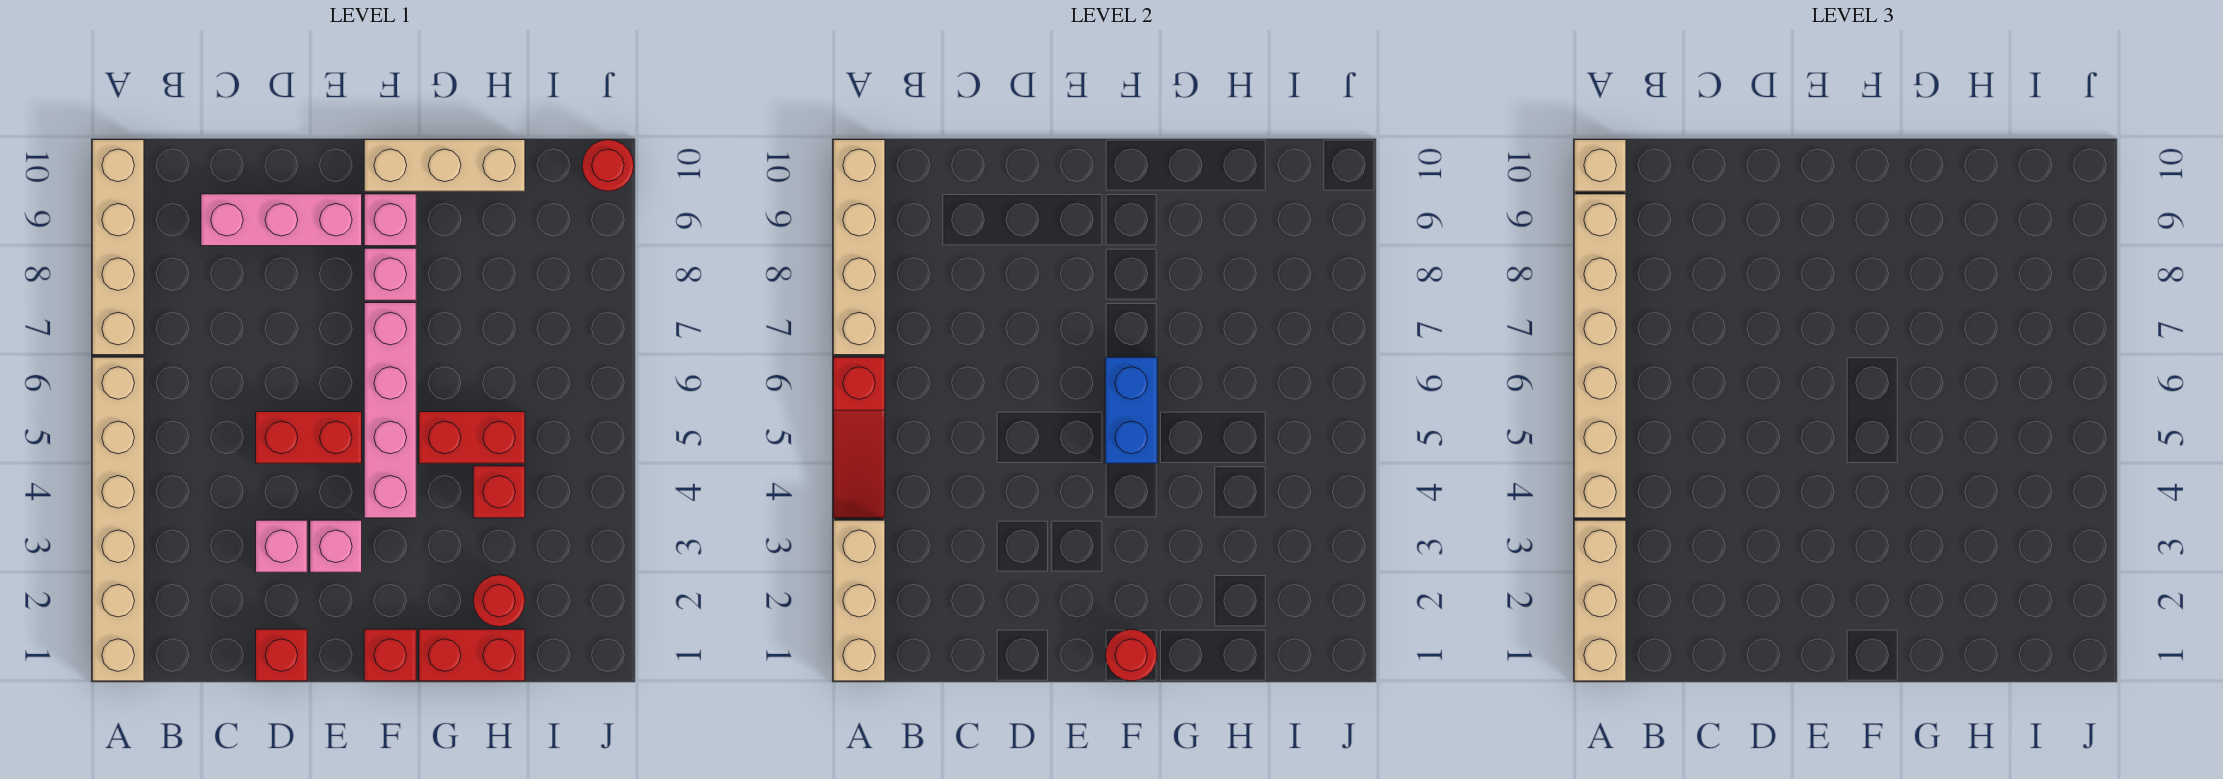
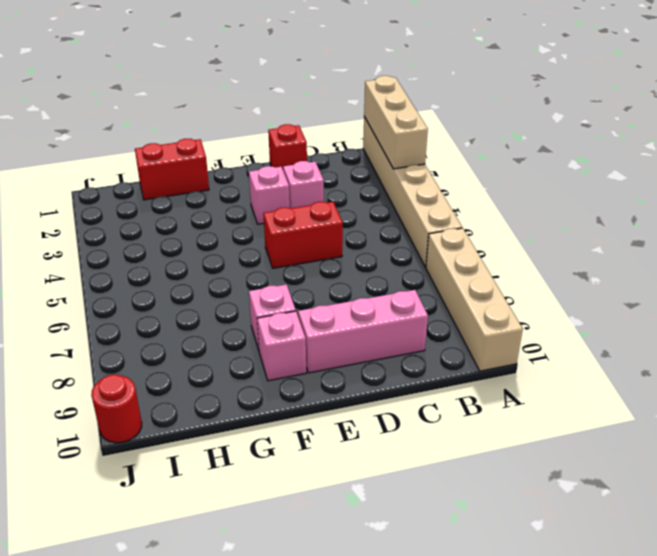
none -> red 1x1 brick [364,629,416,681]
none -> pink 1x4 brick [364,303,416,518]
none -> tan 1x3 brick [364,140,525,191]

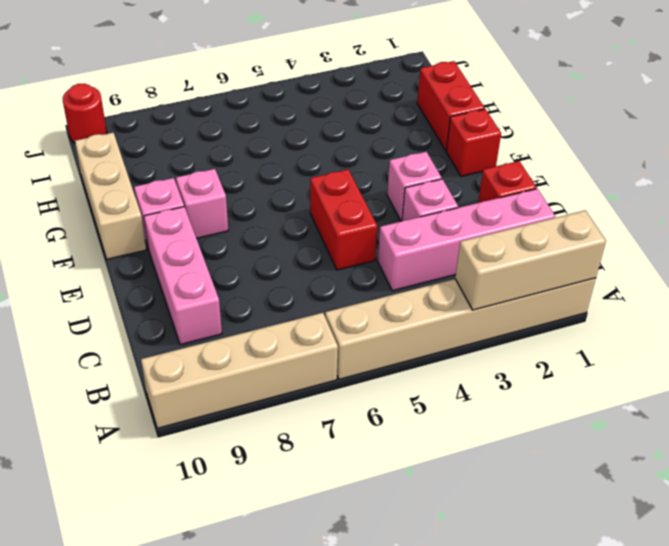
pink 1x4 brick [378,189,555,291] -> pink 1x4 brick moved to [364,303,416,518]
none -> red 1x2 brick [419,412,525,463]
none -> red 1x1 round brick [473,575,525,627]
none -> red 1x1 brick [473,466,525,518]

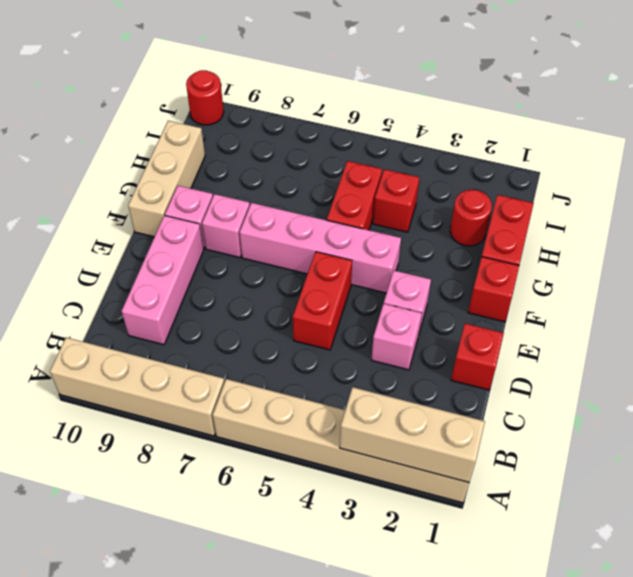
none -> red 1x3 slope [833,357,885,518]
none -> tan 1x4 brick [833,140,885,355]
none -> red 1x1 round brick [1105,629,1157,681]

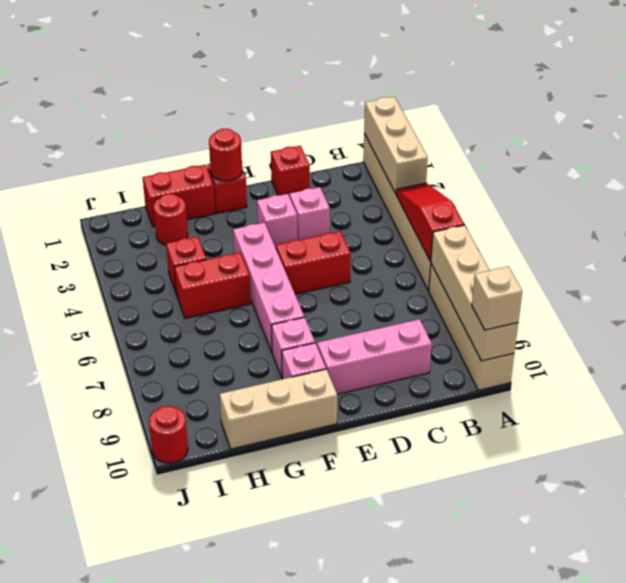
none -> blue 1x2 brick [1105,357,1157,463]
none -> tan 1x3 brick [1574,520,1626,681]
none -> tan 1x6 brick [1574,194,1626,518]

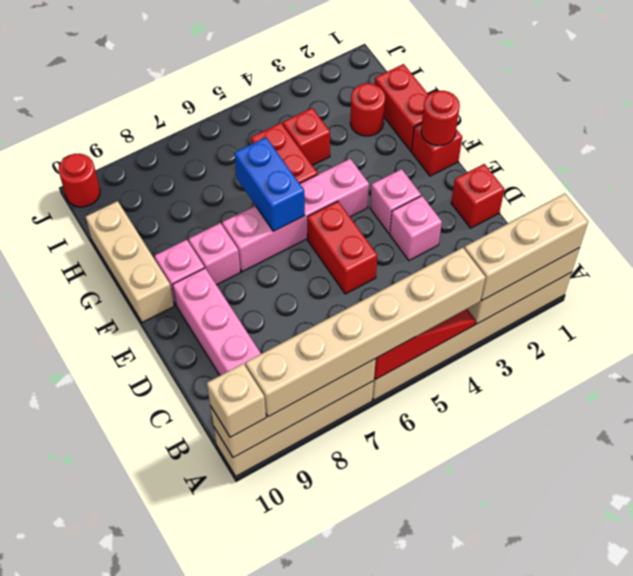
blue 1x2 brick [234,137,305,231] -> blue 1x2 brick turned to [1105,357,1157,463]

